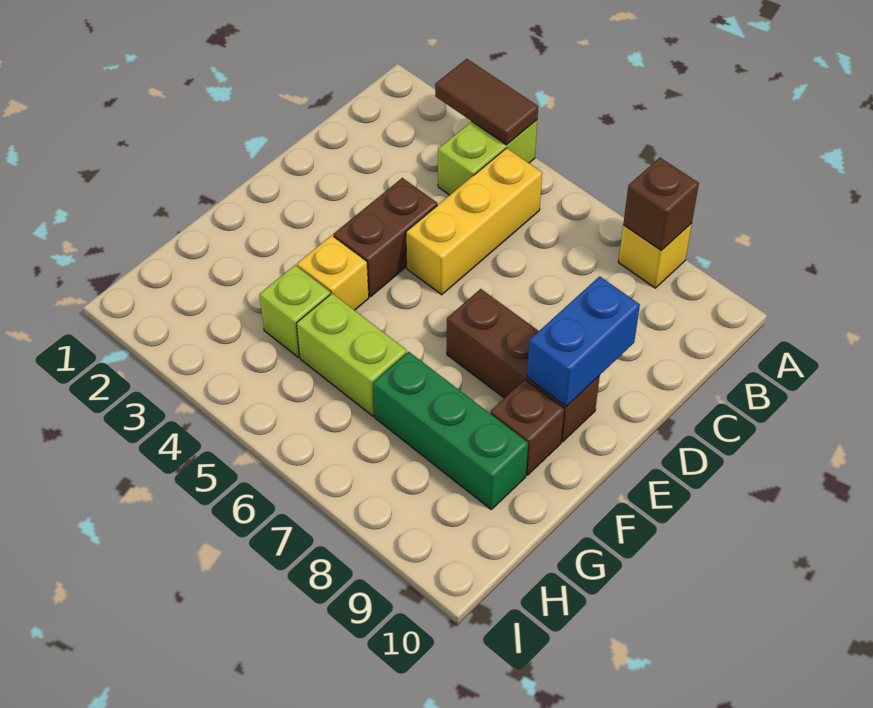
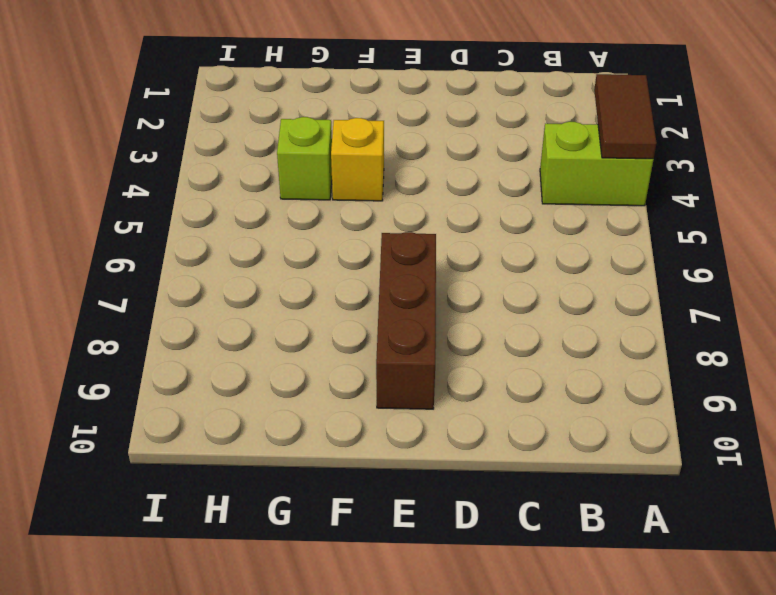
none -> yellow 1x1 brick [618,223,692,288]
none -> yellow 1x3 brick [406,148,542,295]
none -> brown 1x2 brick [333,178,437,297]

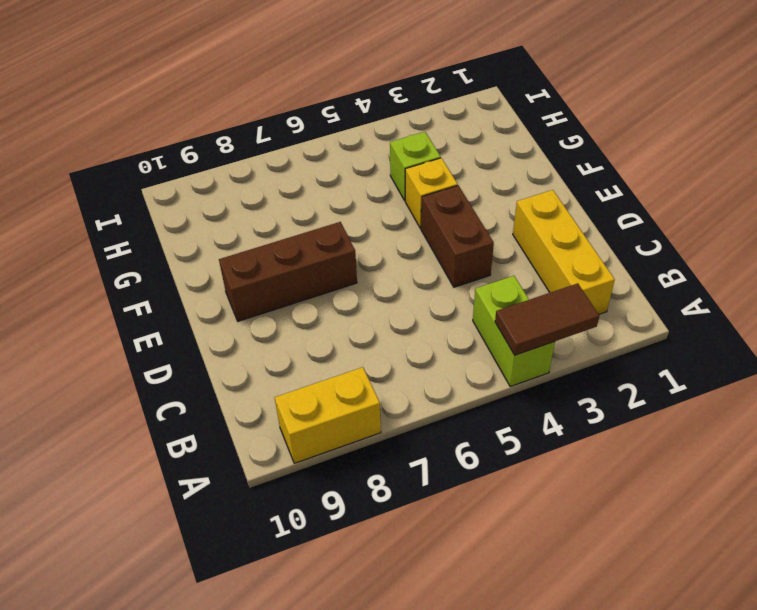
yellow 1x2 brick [275,367,381,463] -> yellow 1x1 brick [618,223,692,288]
yellow 1x3 brick [513,190,615,314] -> yellow 1x3 brick moved to [406,148,542,295]
none -> brown 1x1 brick [490,380,564,475]
none -> lime 1x2 brick [297,293,407,416]
none -> green 1x3 brick [373,352,528,509]

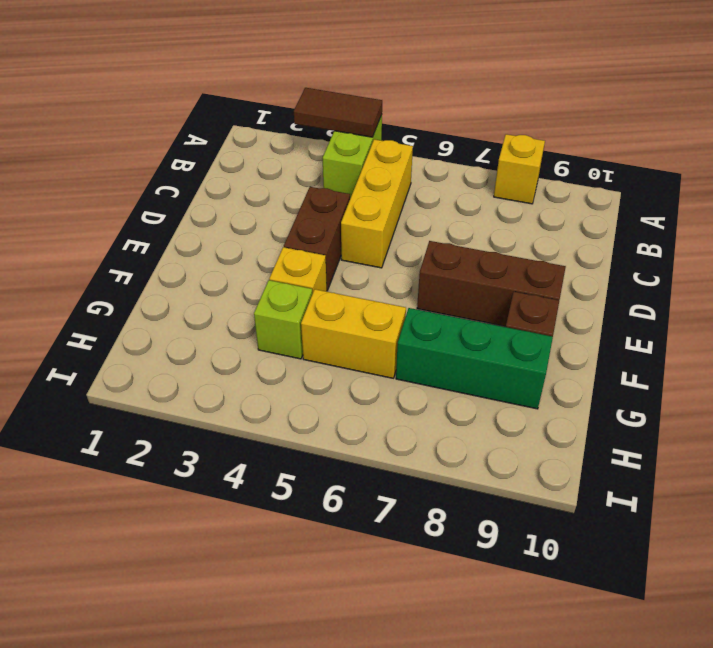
yellow 1x2 brick [301,289,406,378] -> lime 1x2 brick [297,293,407,416]
none -> brown 1x1 brick [623,158,699,251]
none -> blue 1x2 brick [527,276,640,406]

